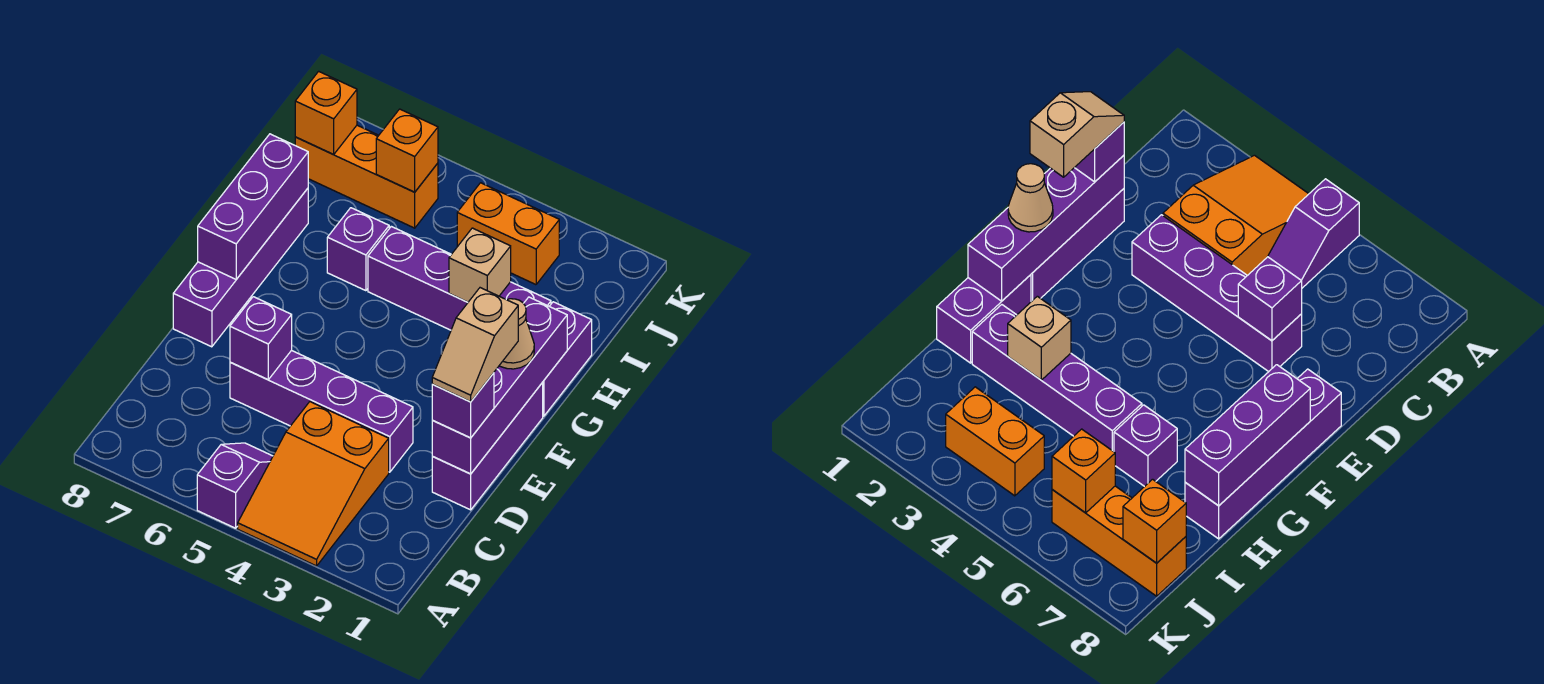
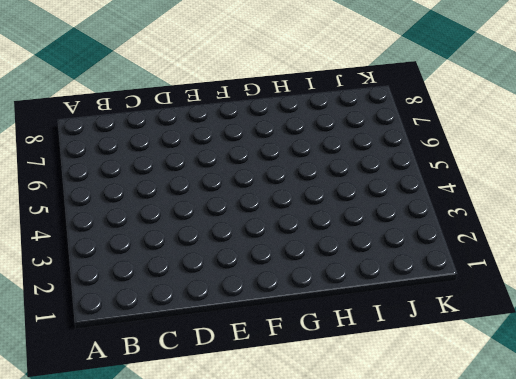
none -> orange 2x3 slope [238,402,389,566]
none -> purple 1x2 slope [197,443,273,528]
none -> purple 1x3 brick [432,382,543,510]

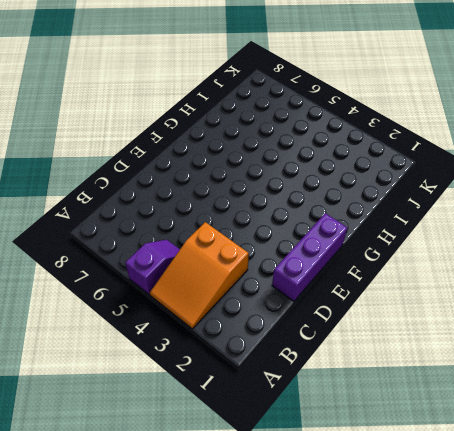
none -> purple 1x4 brick [230,350,413,472]
none -> purple 1x4 brick [173,188,308,347]
none -> purple 1x2 brick [543,302,592,416]

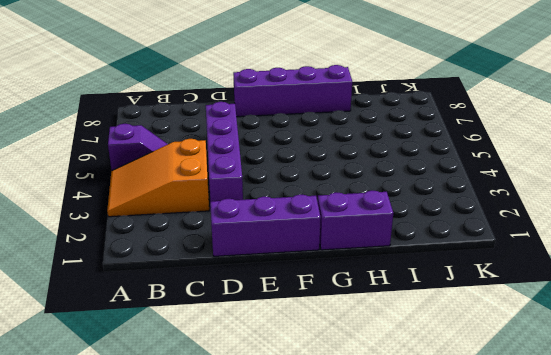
none -> purple 1x4 brick [368,226,551,330]
none -> purple 1x1 brick [327,208,389,291]
none -> orange 1x2 brick [457,183,559,285]

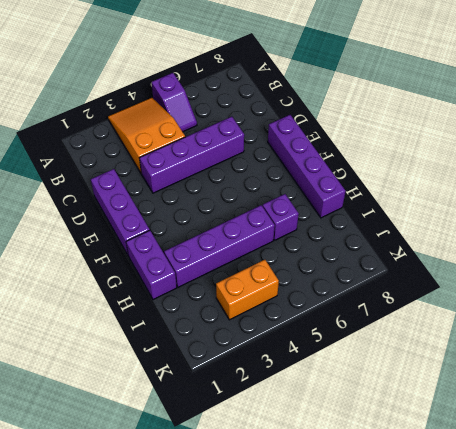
none -> orange 1x3 brick [295,125,438,228]
none -> purple 1x4 brick [432,297,567,474]
none -> purple 1x1 brick [230,297,292,380]

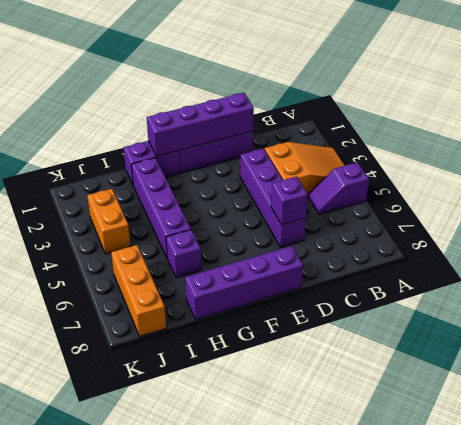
none -> purple 1x3 brick [198,134,308,279]
none -> tan 1x1 brick [449,228,511,302]
none -> orange 1x1 brick [376,109,438,192]

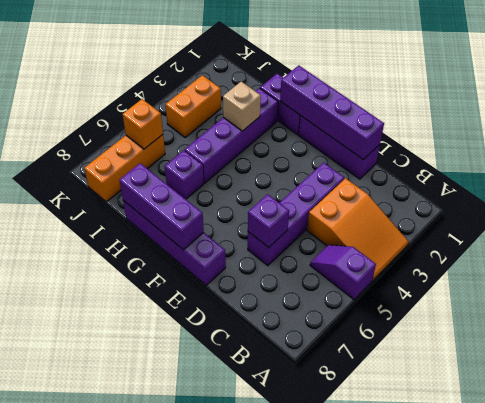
none -> orange 1x1 brick [295,71,357,154]
none -> purple 1x1 brick [432,373,494,438]
none -> tan 1x1 cone [499,299,534,369]

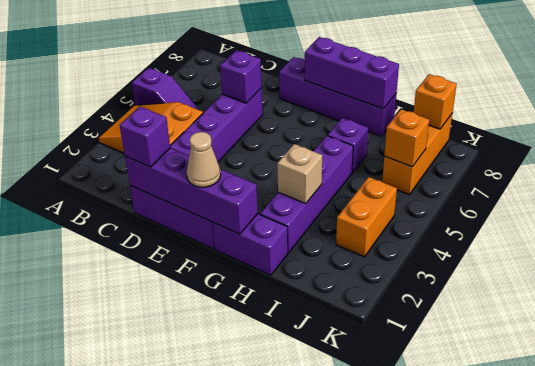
none -> tan 1x2 slope [432,288,518,402]

